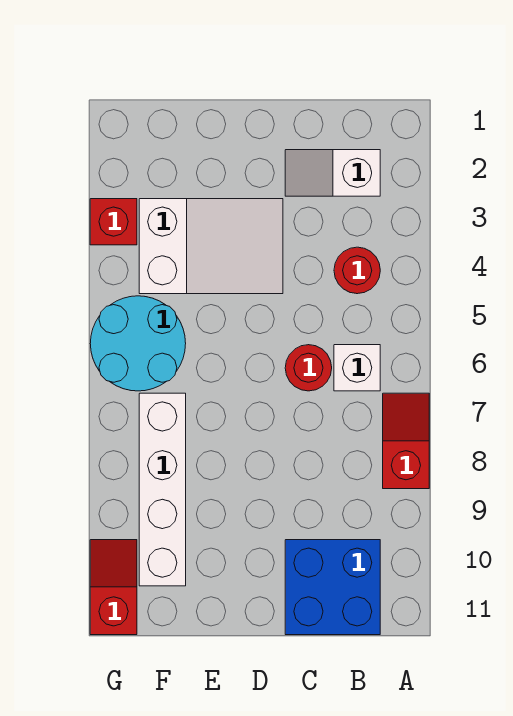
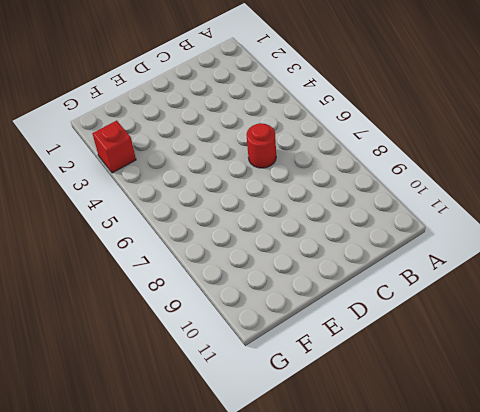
none -> red 1x2 slope [383,393,429,489]
none -> white 1x2 slope [285,150,380,196]

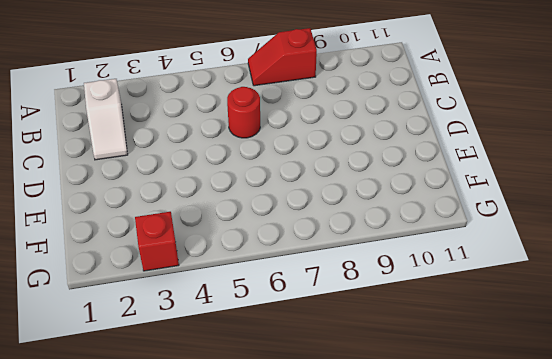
none -> red 1x1 round brick [334,247,380,294]
none -> white 1x1 brick [334,345,380,391]

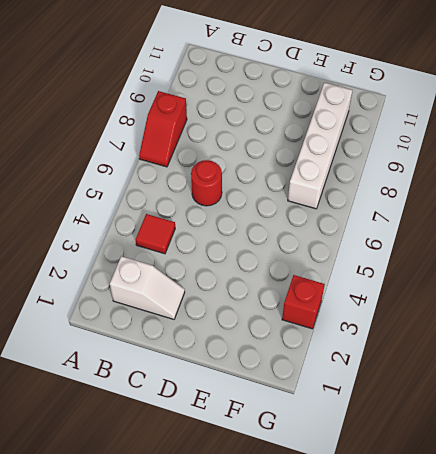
red 1x1 tile [136,214,175,254] -> red 1x1 round brick [334,247,380,294]
none -> white 1x1 brick [334,345,380,391]
none -> blue 2x2 brick [285,540,380,635]

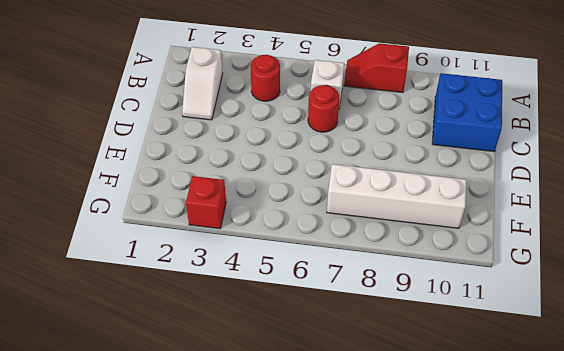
none -> white 2x3 slope [139,199,283,294]
none -> cyan 2x2 round brick [90,296,186,391]

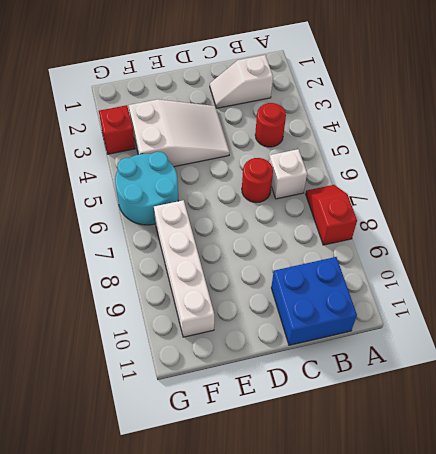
none -> red 1x2 slope [90,540,137,635]

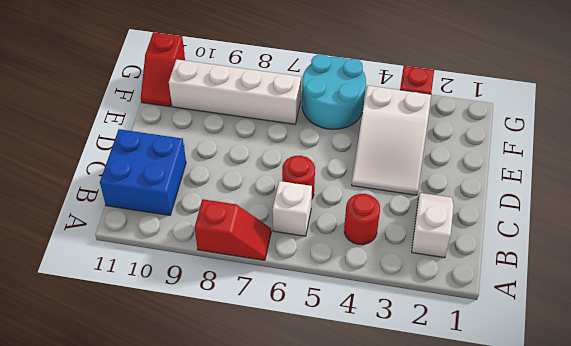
red 1x2 slope [141,32,185,107] -> red 1x2 slope turned to [90,540,137,635]

